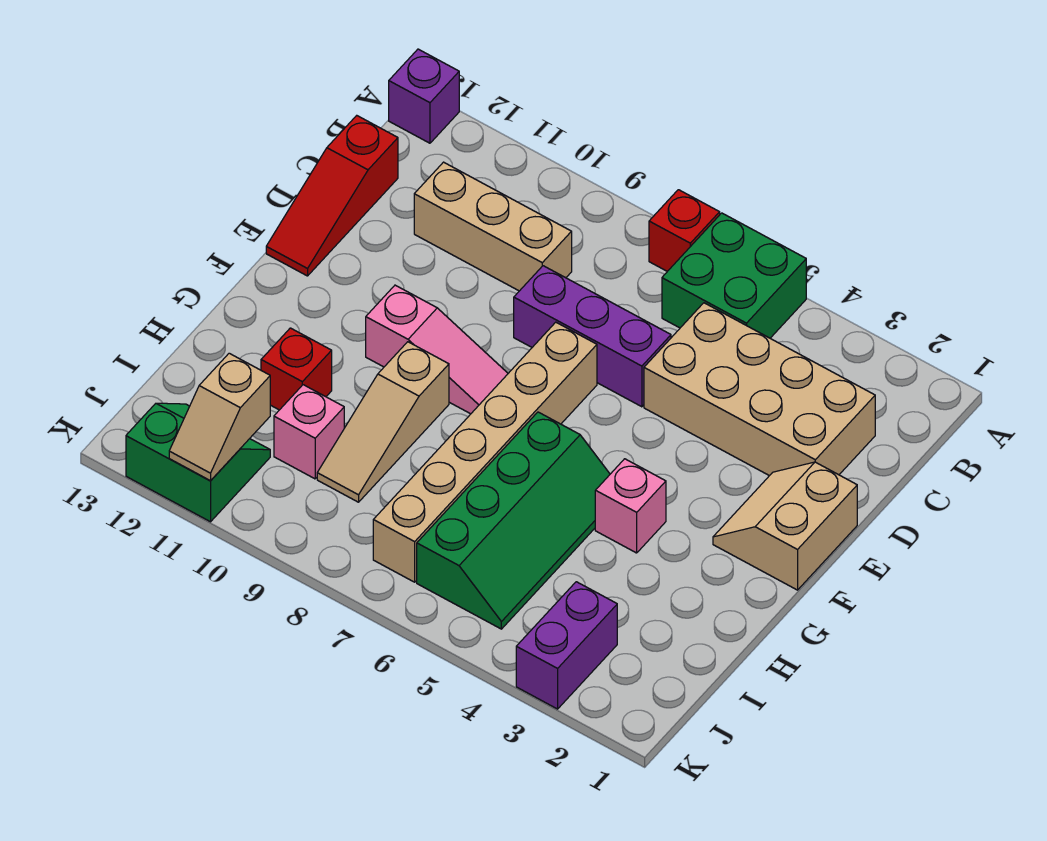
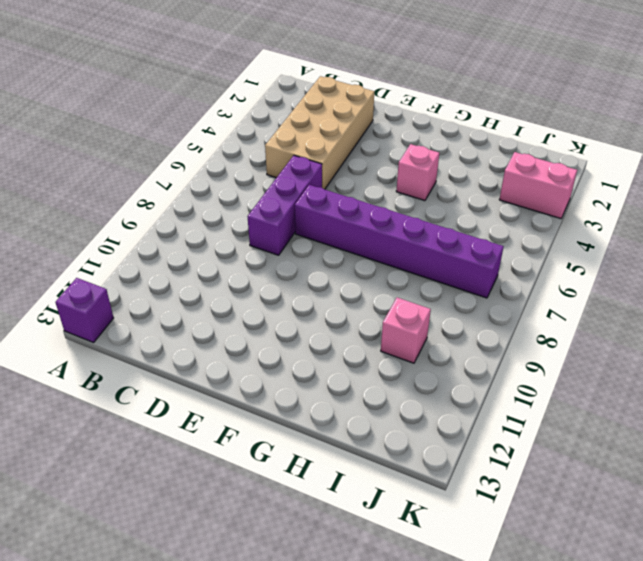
purple 1x6 brick [295,185,504,298] -> tan 1x6 brick [373,322,597,582]
pink 1x2 brick [499,152,577,219] -> purple 1x2 brick [516,582,617,709]
none -> green 2x2 brick [662,213,806,338]
none -> red 1x1 brick [649,190,720,271]
none -> tan 1x3 brick [414,162,572,291]

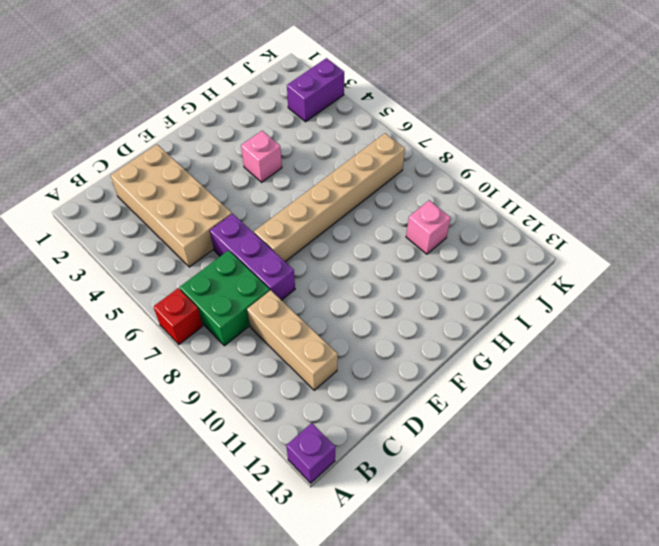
green 2x2 brick [180,250,270,346] -> green 2x2 brick moved to [662,213,806,338]
none -> red 1x3 slope [266,116,398,276]
none -> tan 2x2 slope [713,462,857,590]
none -> pink 1x3 slope [366,285,508,414]

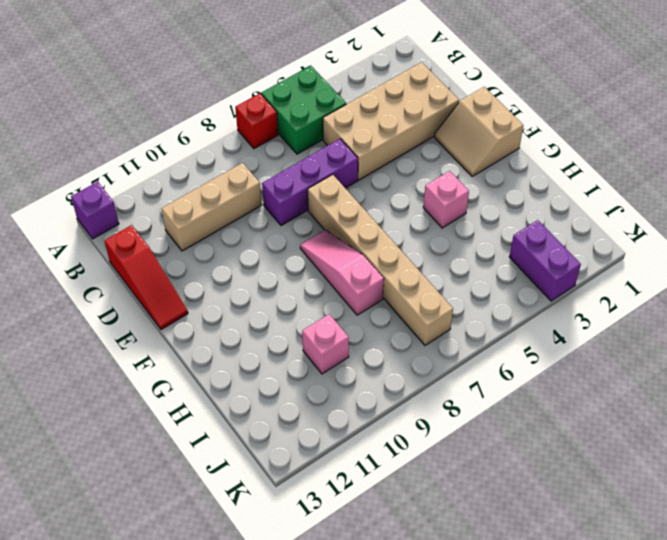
pink 1x3 slope [300,230,384,315] -> pink 1x3 slope turned to [366,285,508,414]
none -> green 2x4 slope [417,412,610,629]
none -> tan 1x3 slope [317,342,449,502]
none -> red 1x1 brick [261,328,332,410]

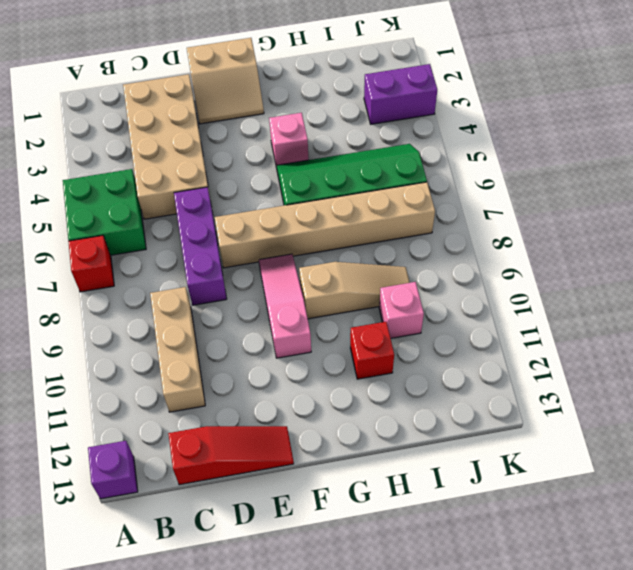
none -> green 2x2 slope [126,403,270,522]
none -> tan 1x2 slope [169,353,270,481]

